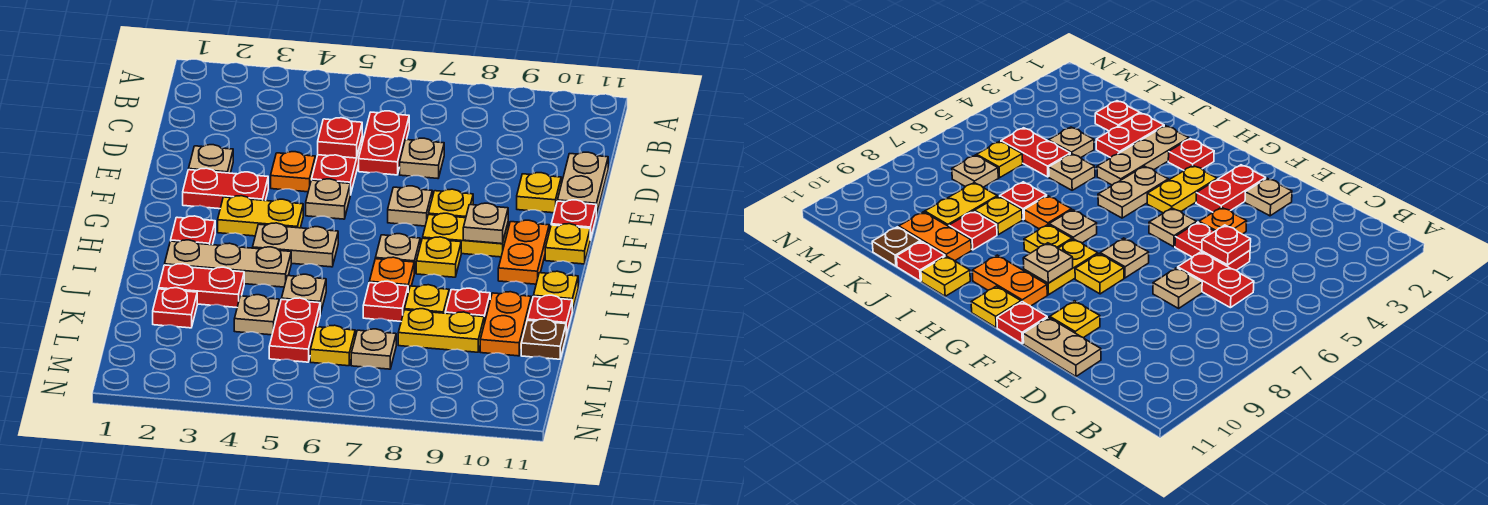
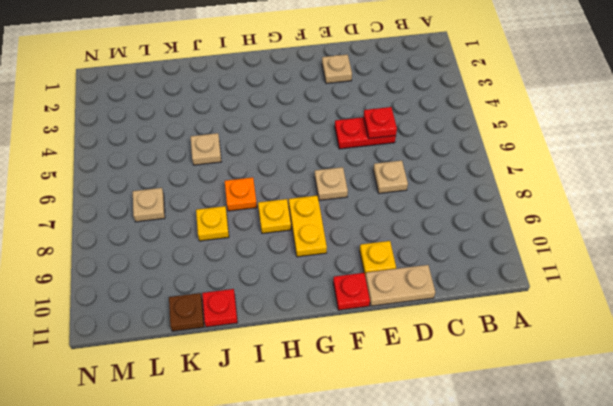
none -> red 1x2 plate [359,111,409,175]
none -> orange 1x1 plate [271,152,315,192]
none -> red 1x2 plate [183,168,268,209]
none -> tan 1x1 plate [306,179,350,219]

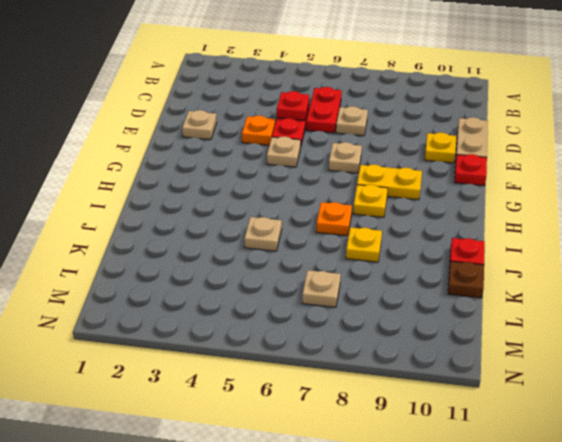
none -> red 1x2 plate [183,168,268,209]
none -> yellow 1x1 plate [429,189,473,218]
none -> yellow 1x2 plate [218,196,303,236]
none -> orange 1x2 plate [498,220,549,284]

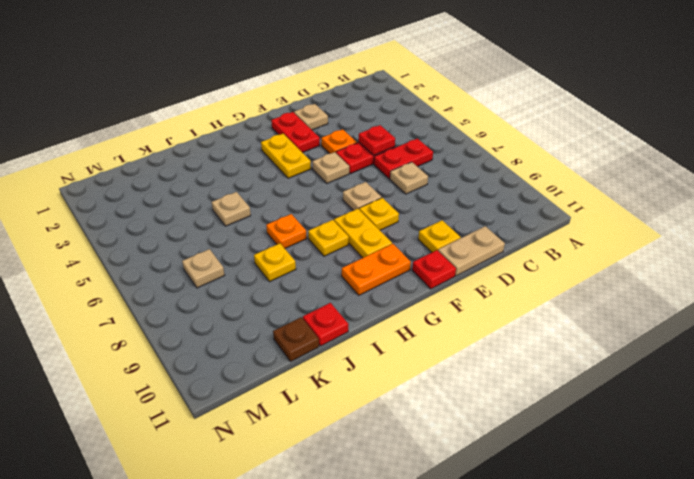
none -> yellow 1x1 plate [545,224,590,264]
none -> red 1x1 plate [171,216,215,245]
none -> tan 1x2 plate [253,223,338,267]
none -> tan 1x1 plate [375,234,420,274]

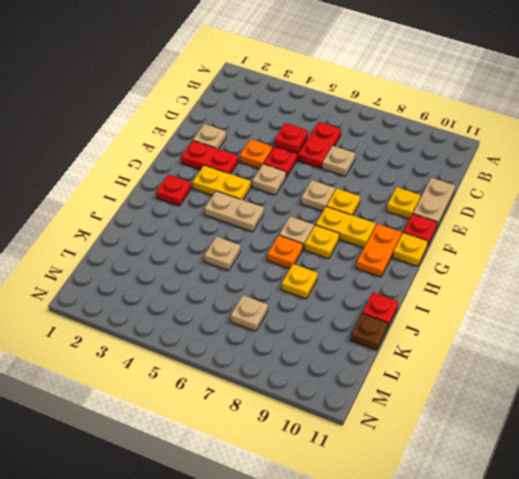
none -> tan 1x3 plate [165,240,291,287]
none -> yellow 1x1 plate [533,271,578,311]
none -> red 1x2 plate [159,264,244,307]
none -> red 1x1 plate [363,281,408,321]

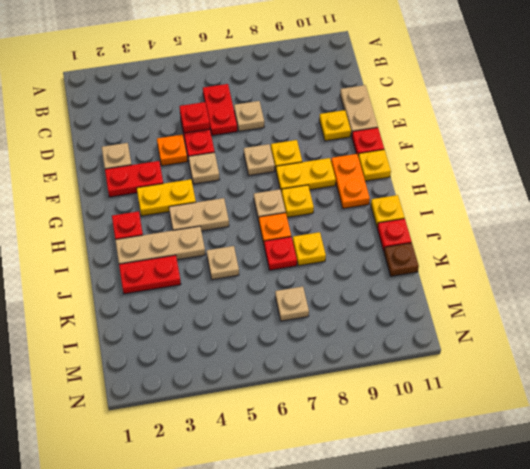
none -> red 1x1 plate [445,288,490,323]
none -> orange 1x2 plate [480,292,531,356]
none -> red 1x1 plate [153,288,197,328]
none -> tan 1x1 plate [234,295,279,335]

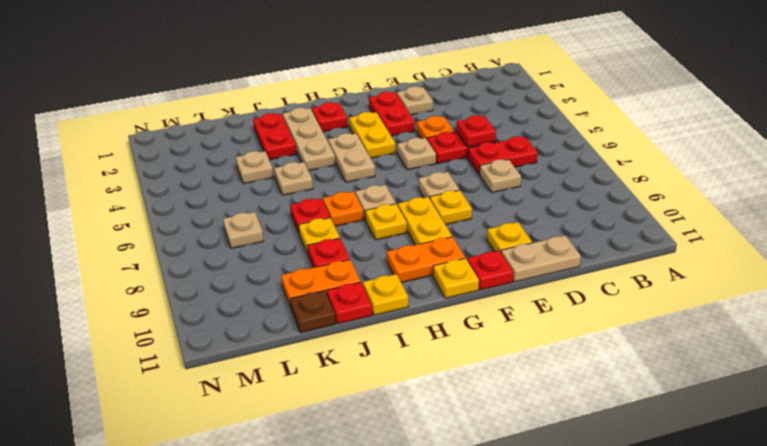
none -> red 1x1 plate [153,288,197,328]
none -> red 1x2 plate [269,298,320,362]
none -> yellow 1x2 plate [398,309,484,352]
none -> yellow 1x1 plate [310,325,355,366]

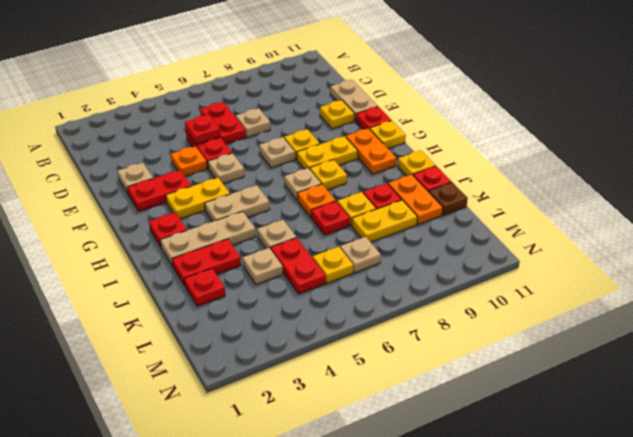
none -> tan 1x1 plate [463,203,508,244]

